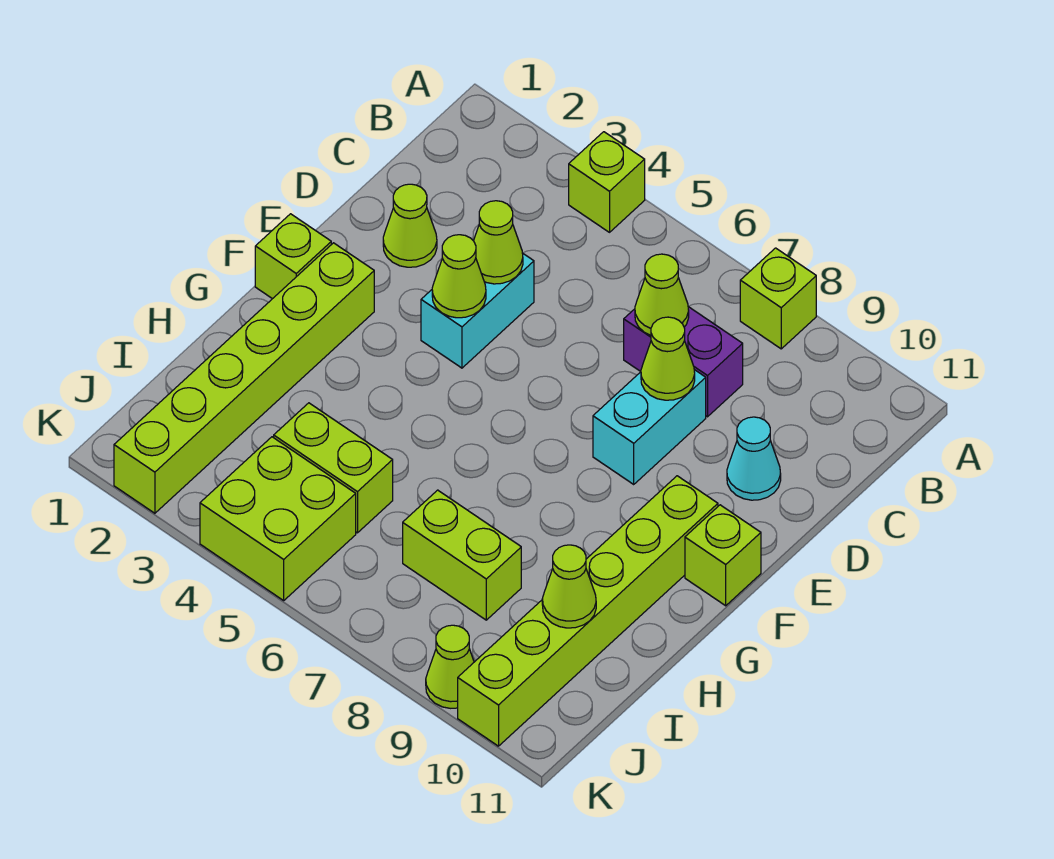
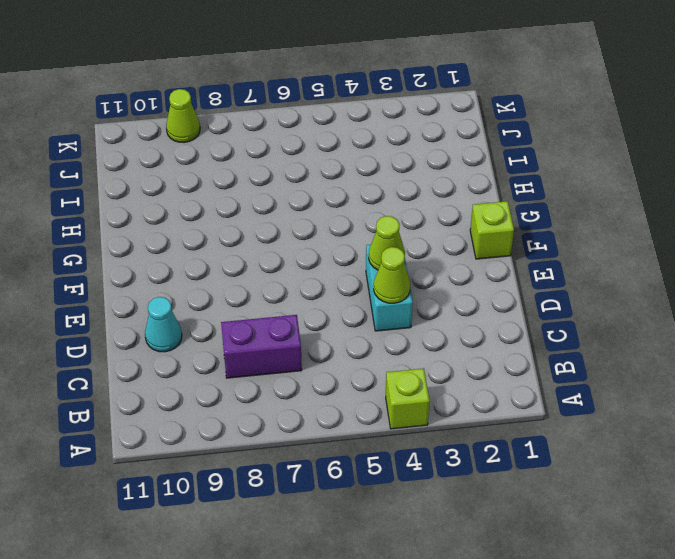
none -> lime 1x1 brick [740,248,816,349]
none -> lime 1x1 cone [383,184,437,267]
none -> cyan 1x2 brick [593,370,706,484]

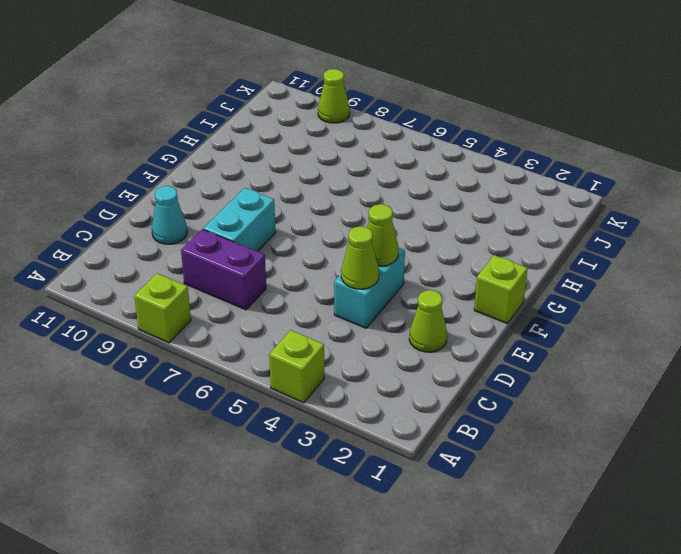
none -> lime 1x6 brick [114,243,374,513]
none -> lime 1x6 brick [458,476,718,746]
none -> lime 1x1 brick [685,505,761,606]

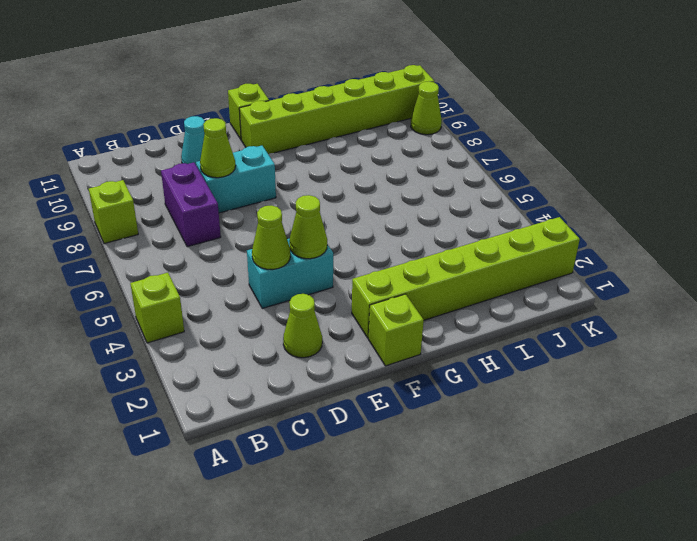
none -> lime 1x2 brick [274,403,393,533]
none -> lime 1x2 brick [403,490,521,620]
none -> lime 2x2 brick [200,437,356,600]

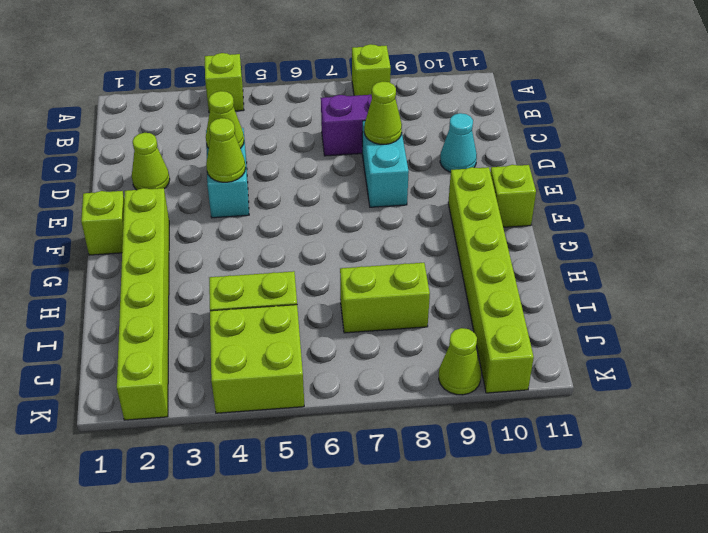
none -> lime 1x1 cone [635,254,689,335]
none -> lime 1x1 cone [542,545,596,628]

